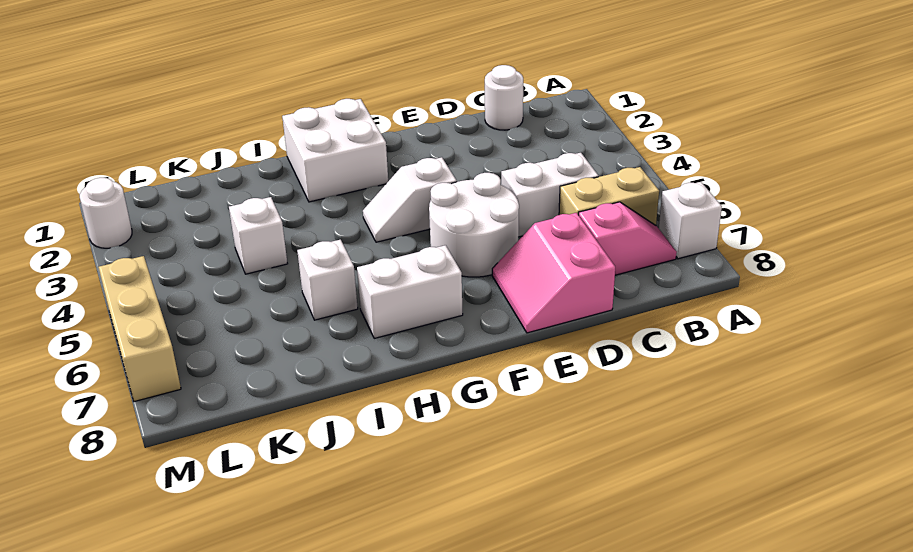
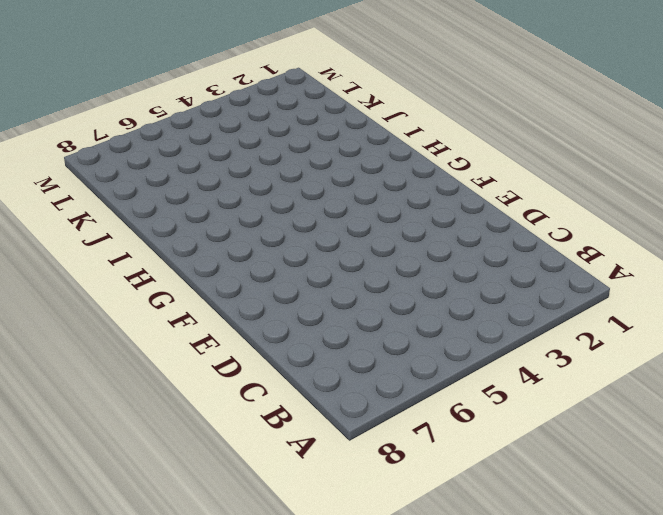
none -> white 1x1 brick [659,182,722,259]
none -> tan 1x2 brick [559,167,659,225]
none -> pink 1x2 slope [579,202,677,275]

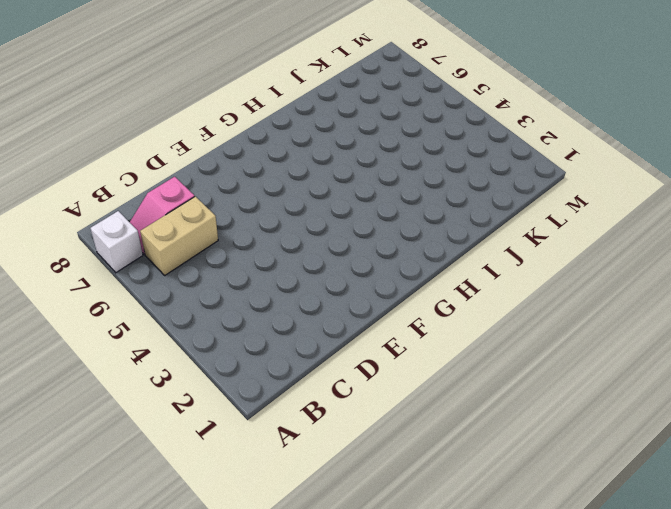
none -> white 1x1 round brick [485,65,523,130]
none -> white 1x2 brick [501,153,599,237]
none -> pink 2x2 slope [492,213,615,333]

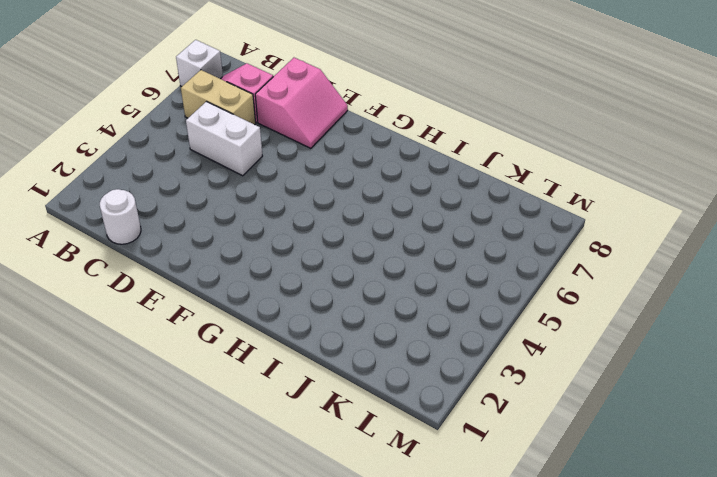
none -> white 2x2 round brick [429,173,519,277]
none -> white 1x2 slope [363,157,457,242]
none -> white 2x2 brick [282,99,388,202]

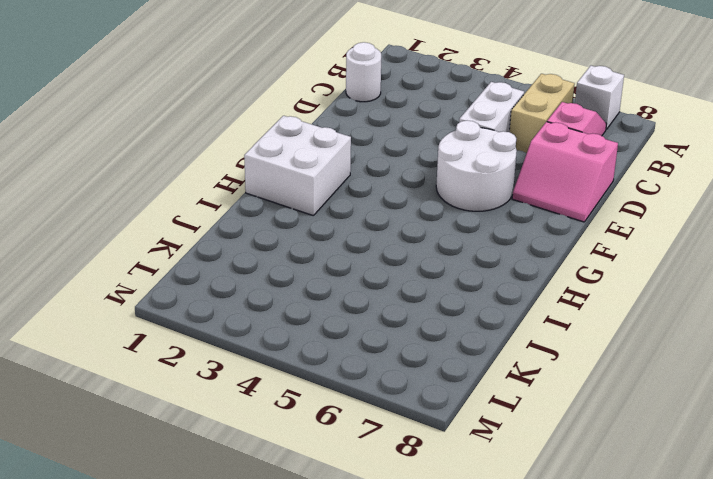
none -> white 1x2 slope [363,157,457,242]
none -> white 1x2 brick [357,245,463,338]
none -> white 1x1 brick [297,240,358,320]

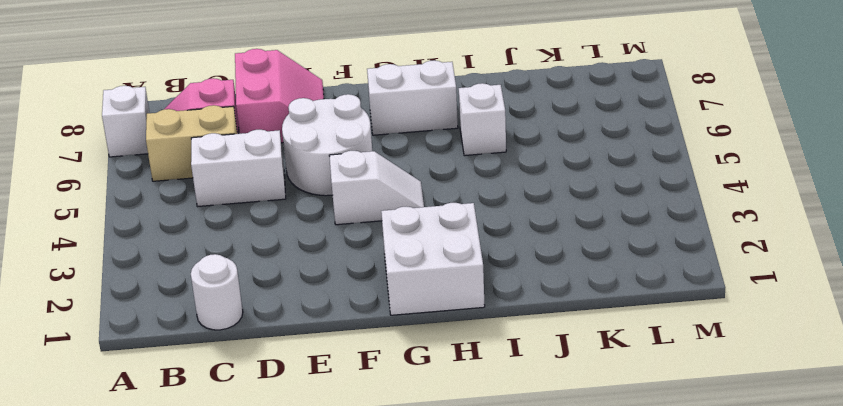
none -> white 1x1 brick [229,197,288,274]
none -> white 1x1 round brick [80,178,132,248]
none -> tan 1x3 brick [99,256,181,402]

